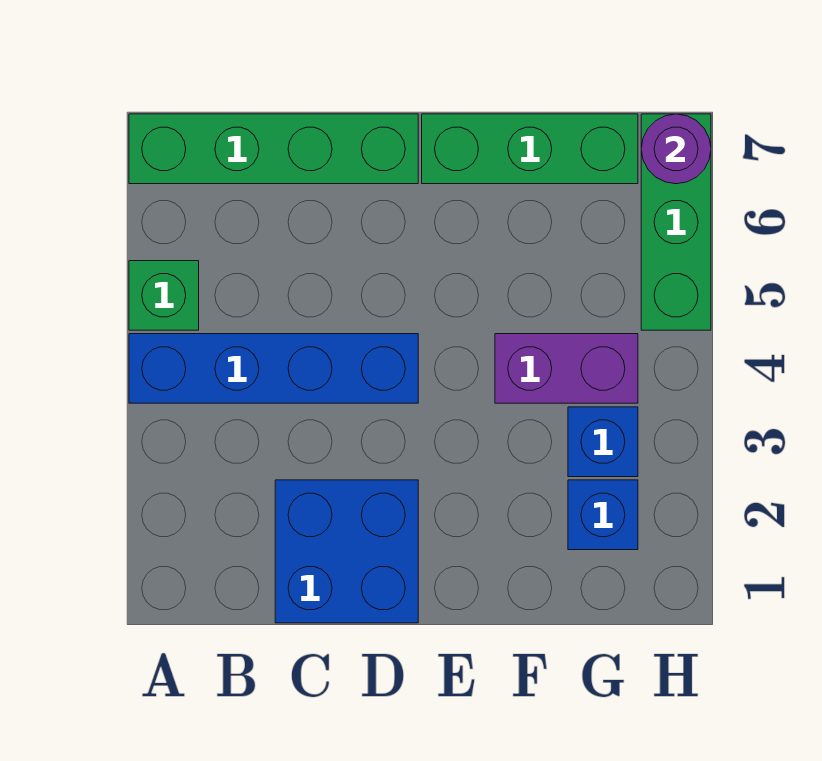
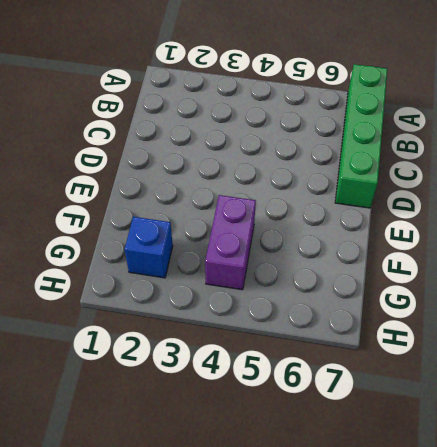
none -> blue 1x4 brick [129,334,418,403]
none -> green 1x1 brick [129,261,199,330]

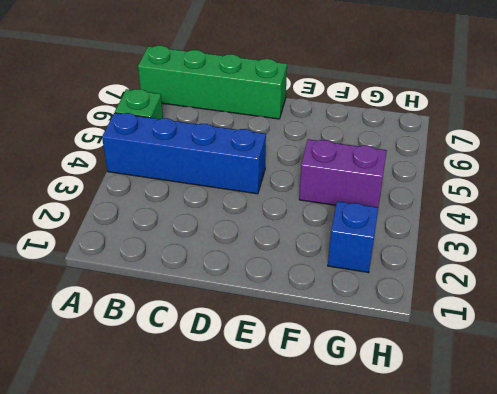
none -> blue 2x2 brick [275,480,418,623]
none -> green 1x3 brick [422,114,638,184]

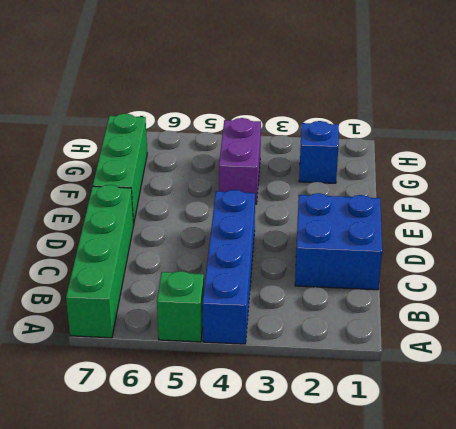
none -> blue 1x1 brick [568,407,638,477]
none -> green 1x3 brick [641,114,711,330]

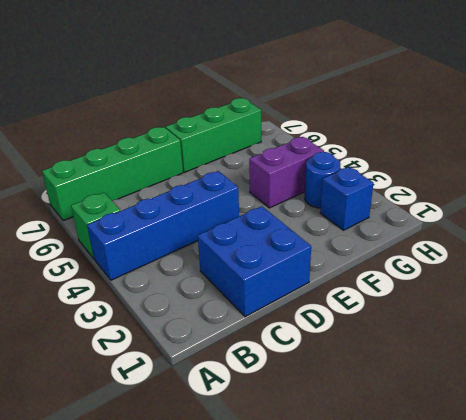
blue 1x1 round brick [305,152,341,208] -> blue 1x1 brick [568,407,638,477]
none -> green 1x3 brick [641,114,711,330]
none -> purple 1x1 round brick [641,114,711,184]

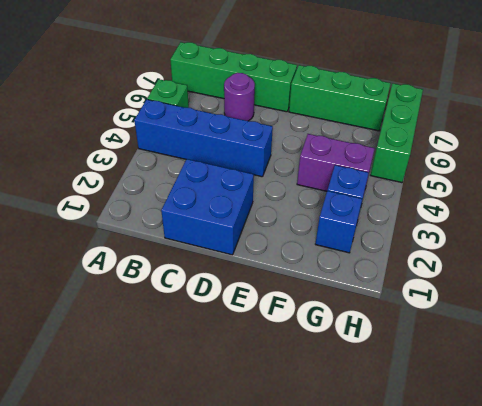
purple 1x1 round brick [224,73,255,121] -> purple 1x1 round brick moved to [641,114,711,184]

